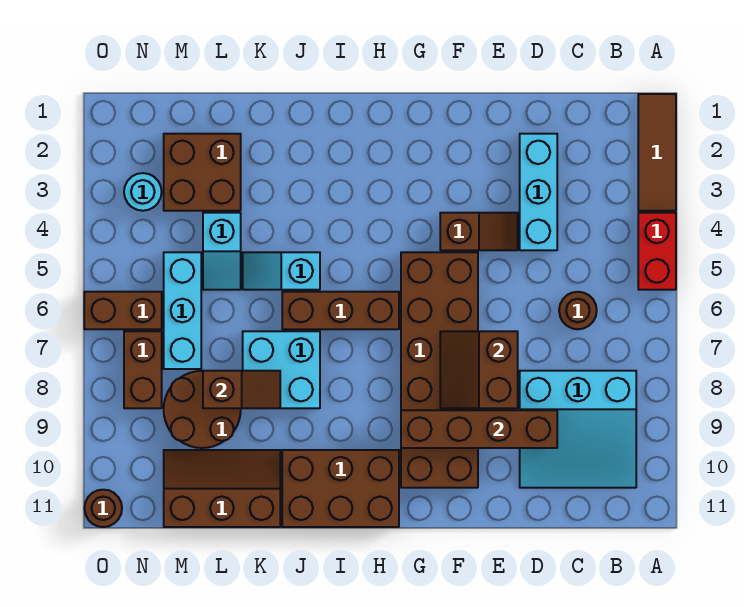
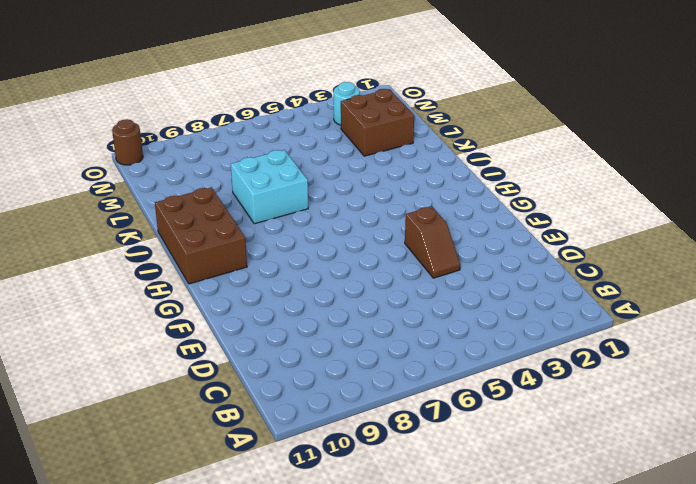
none -> brown 1x3 tile [638,94,676,211]
none -> red 1x2 brick [638,213,676,290]
none -> cyan 3x3 slope [520,371,636,488]

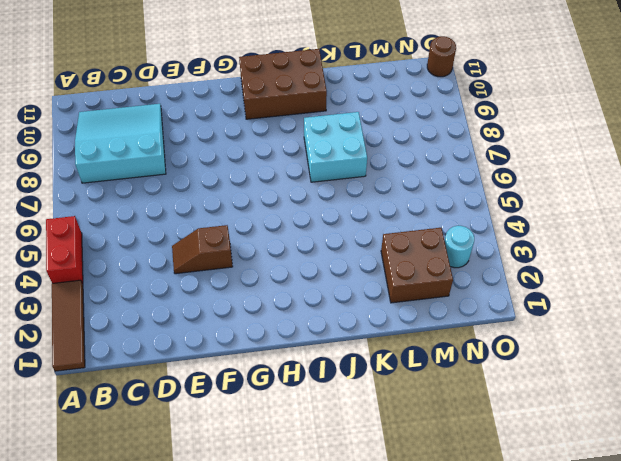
none -> brown 1x1 round brick [559,292,597,329]
none -> cyan 1x3 brick [520,134,557,250]
none -> brown 2x6 brick [401,252,478,488]

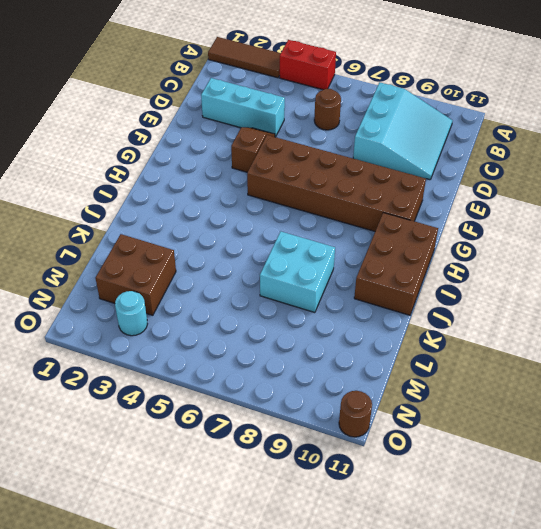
none -> brown 1x3 brick [282,292,399,329]
none -> cyan 1x2 slope [243,252,320,290]
none -> brown 2x3 slope [164,450,280,527]

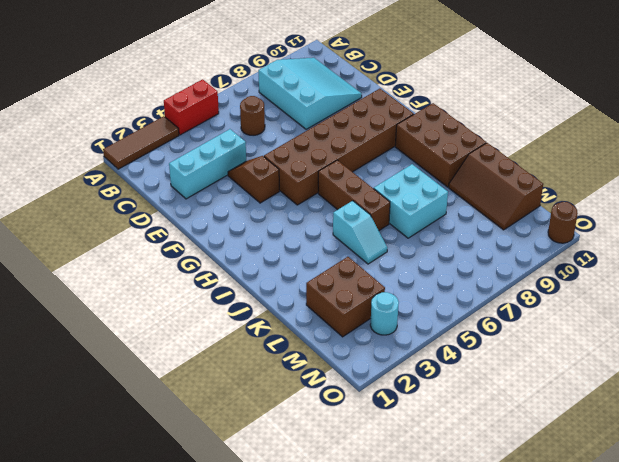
none -> cyan 1x2 slope [203,213,241,290]
none -> brown 2x2 round brick [164,371,241,448]
none -> cyan 1x3 brick [164,252,201,369]

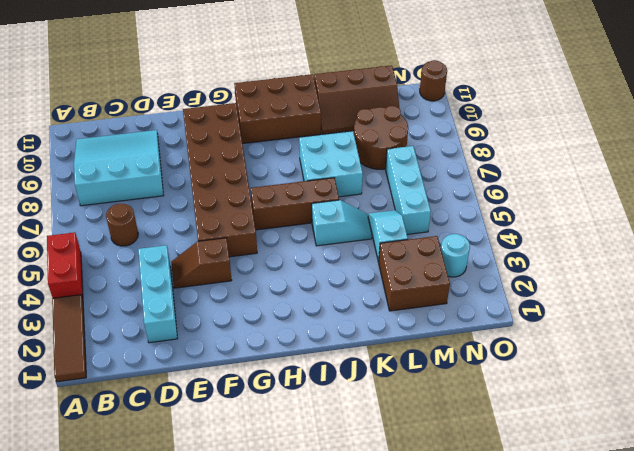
none -> brown 1x2 brick [84,292,162,329]
none -> brown 1x2 brick [124,331,162,408]
none -> brown 1x4 brick [401,410,557,448]

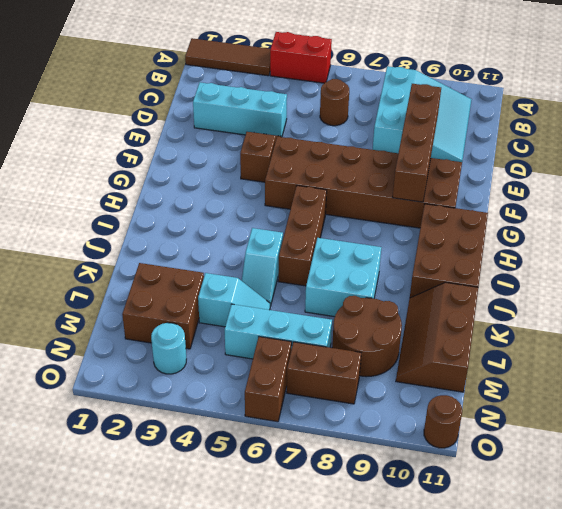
none -> brown 2x2 slope [440,331,518,408]
none -> brown 1x2 slope [203,371,280,408]

